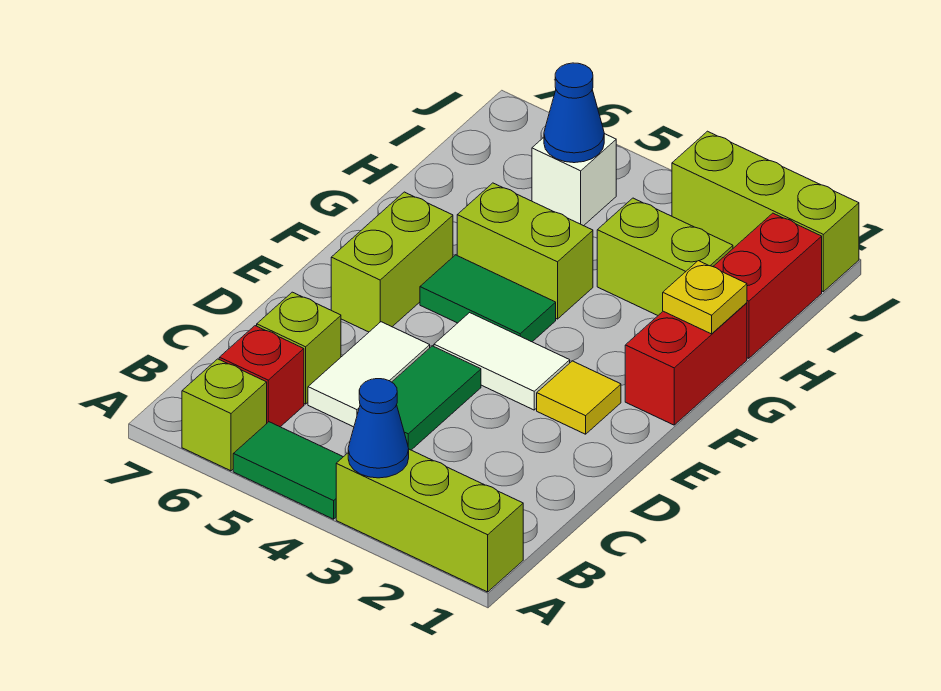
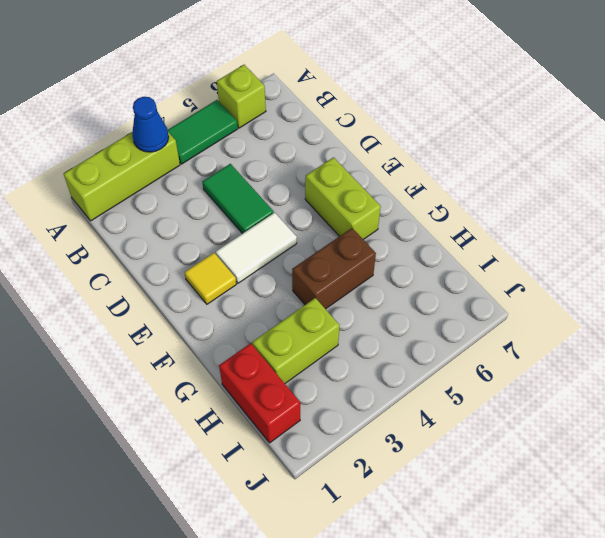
brown 1x2 brick [292,228,376,309] -> lime 1x2 brick [457,183,593,319]
none -> red 1x1 brick [219,326,304,427]
none -> white 1x2 tile [308,322,430,427]
none -> lime 1x1 brick [257,292,341,404]

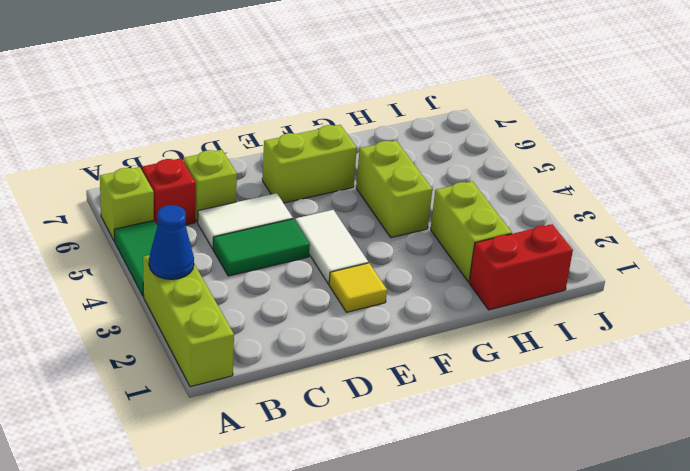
none -> red 1x2 brick [625,303,747,425]
none -> green 1x2 tile [420,255,556,342]
none -> white 1x1 brick [532,134,616,226]

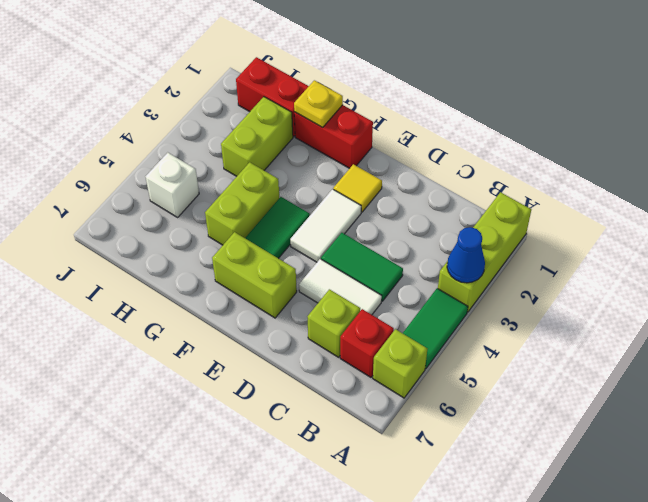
none -> lime 1x3 brick [672,131,859,292]
none -> blue 1x1 cone [544,63,604,163]

